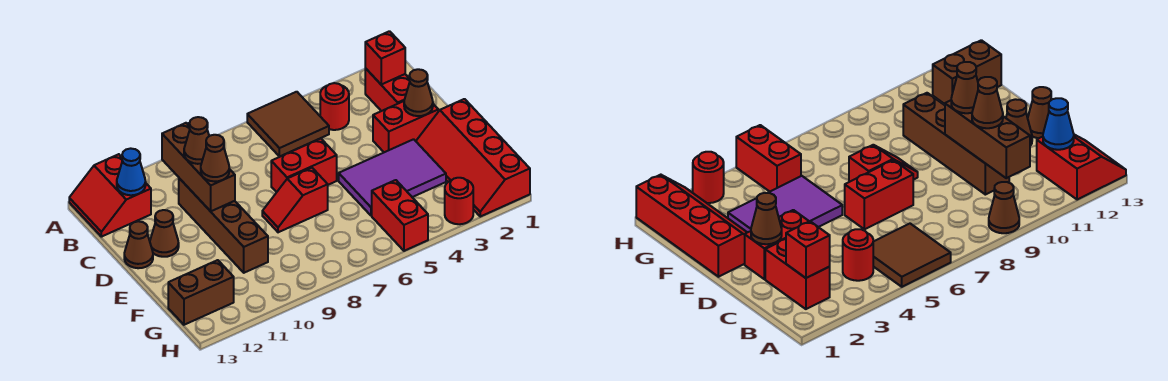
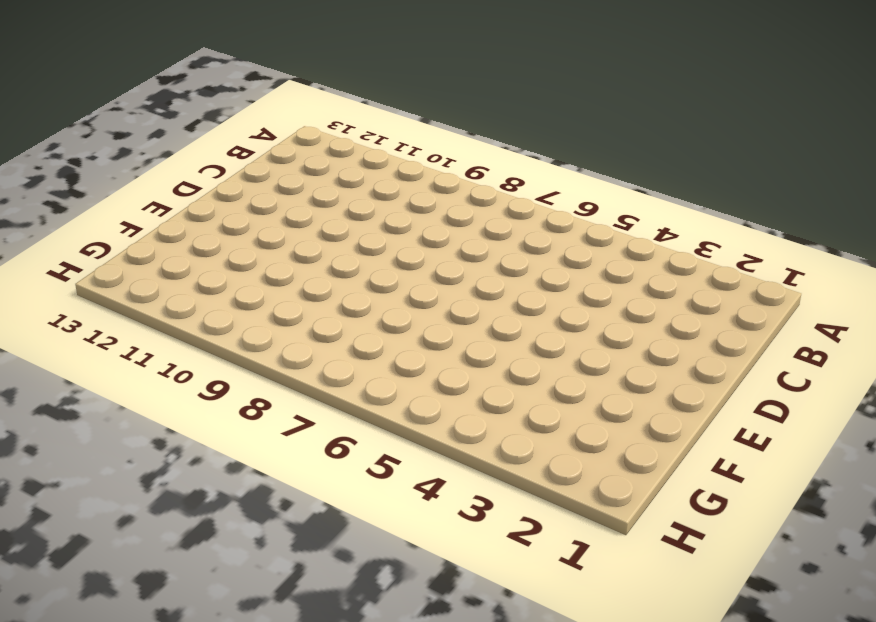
none -> brown 2x2 tile [247,92,329,157]
none -> brown 1x1 cone [989,182,1019,233]
none -> red 2x2 slope [69,154,151,237]

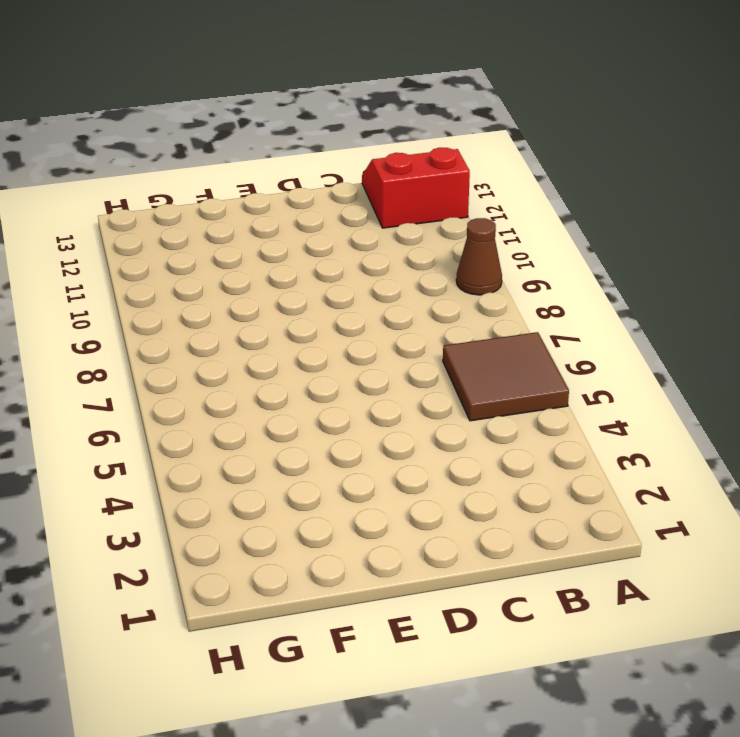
none -> red 1x2 brick [365,68,410,111]
none -> red 1x1 round brick [320,83,349,130]
none -> brown 1x4 brick [179,178,268,273]

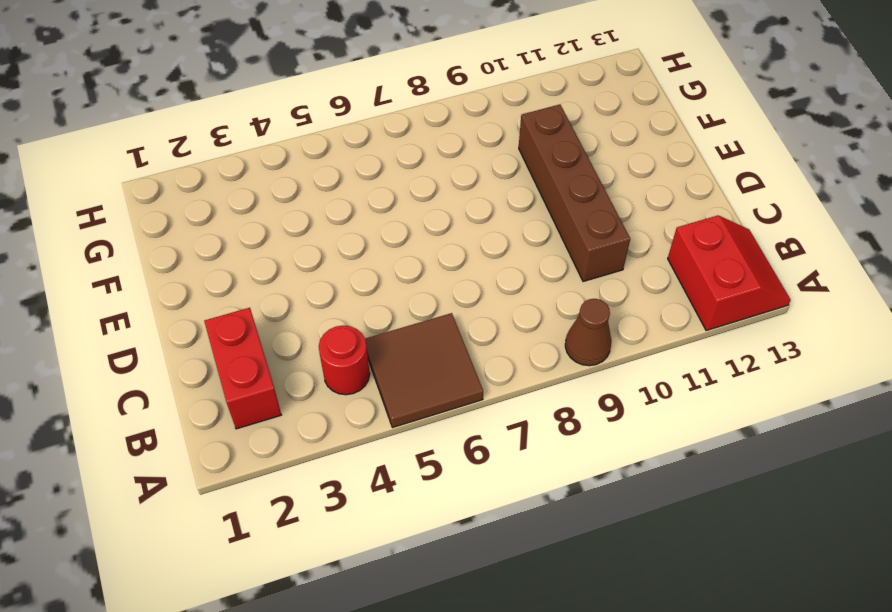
none -> red 1x2 brick [373,101,438,152]
none -> red 1x2 brick [271,138,337,192]
none -> brown 1x1 cone [150,210,179,257]

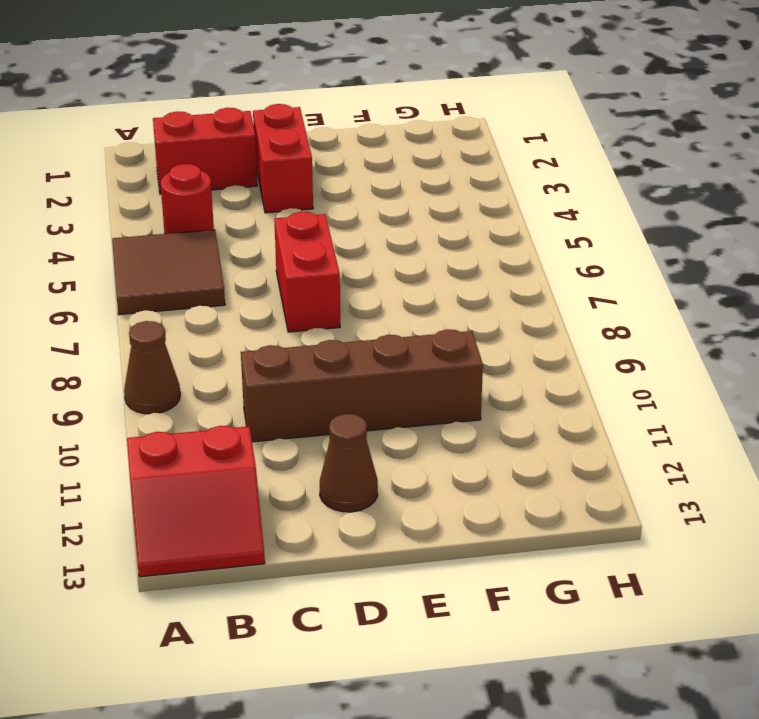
none -> brown 1x1 cone [124,221,153,268]
none -> red 2x4 slope [416,99,530,217]
none -> purple 2x3 tile [339,139,446,216]

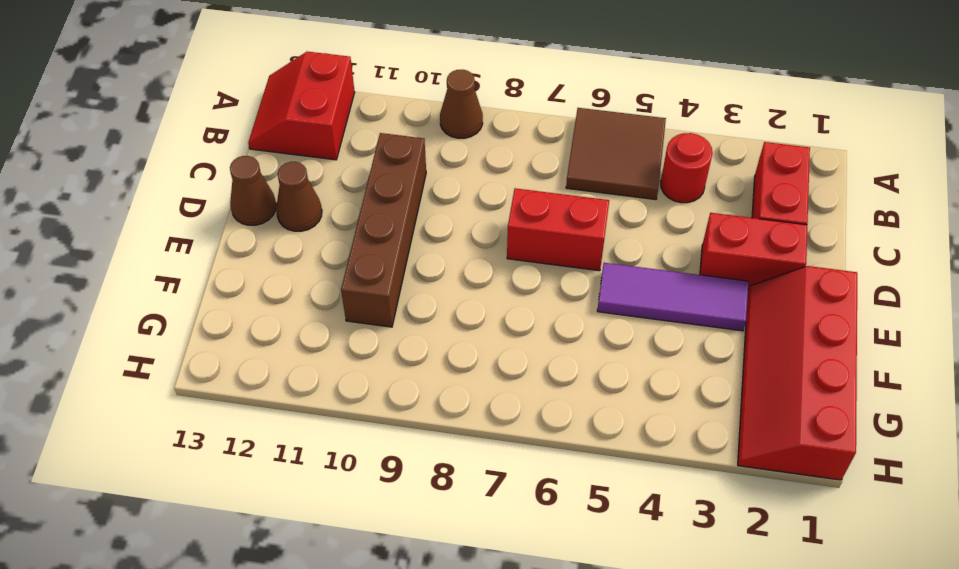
purple 1x3 tile [597,263,749,331] -> purple 2x3 tile [339,139,446,216]
none -> red 1x2 slope [262,168,328,232]
none -> red 1x2 brick [372,180,428,251]
none -> brown 1x2 brick [168,260,234,325]

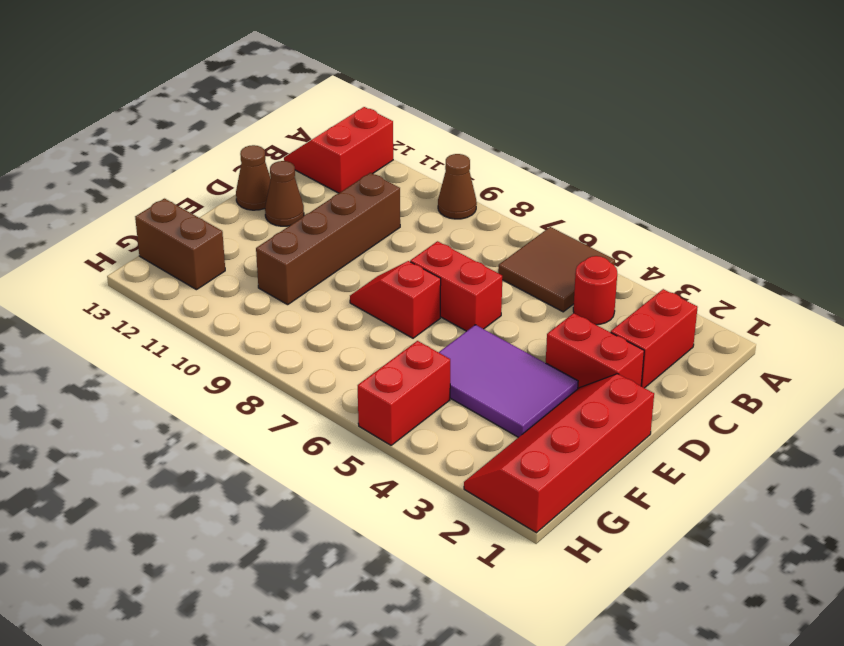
none -> red 1x1 round brick [445,178,473,224]
none -> red 1x1 brick [365,31,405,84]
none -> brown 1x3 brick [162,123,235,211]

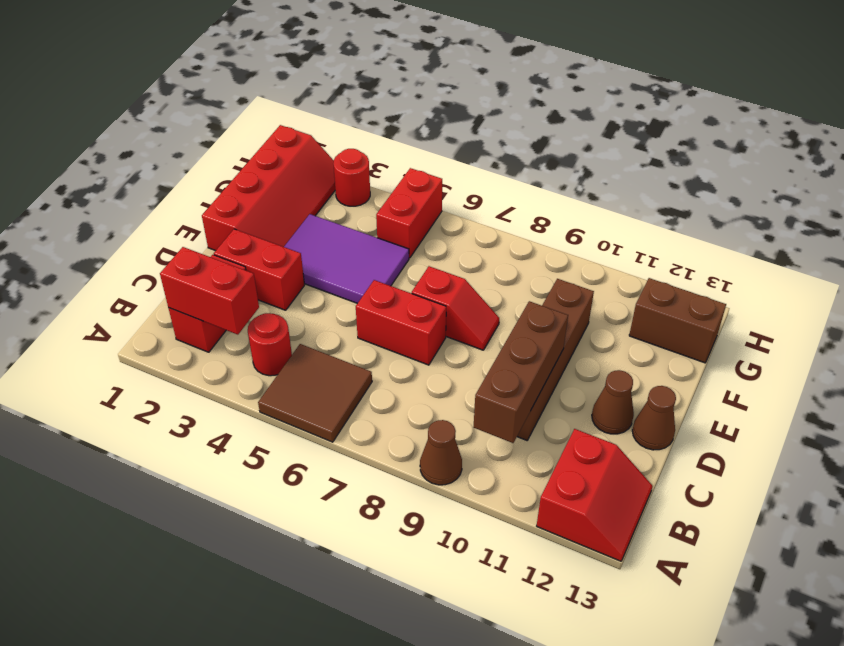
red 1x2 brick [160,247,259,335] -> red 1x1 brick [365,31,405,84]
none -> blue 1x1 cone [117,148,146,195]
none -> brown 1x1 cone [404,69,433,116]
none -> brown 1x1 cone [184,117,209,164]

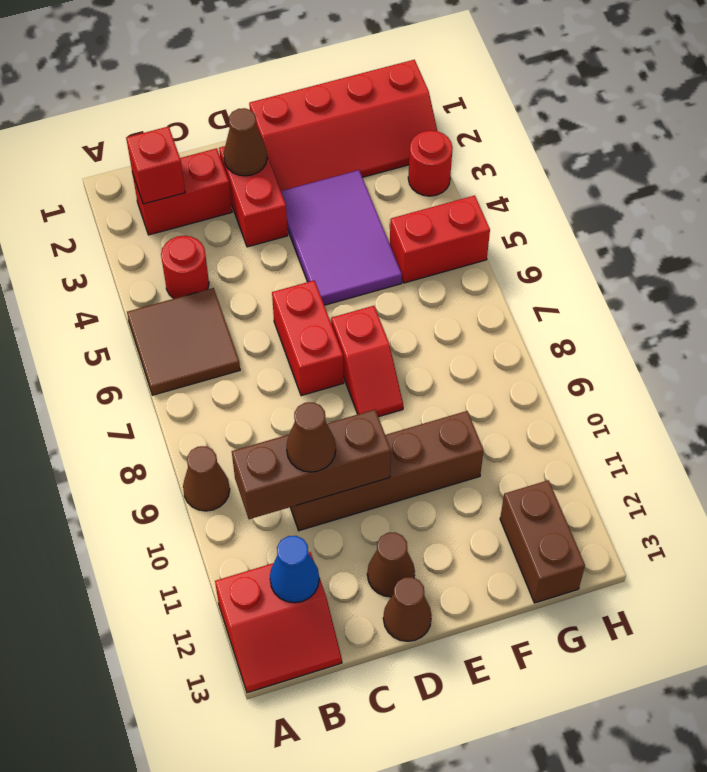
none -> brown 1x1 cone [201,135,229,181]

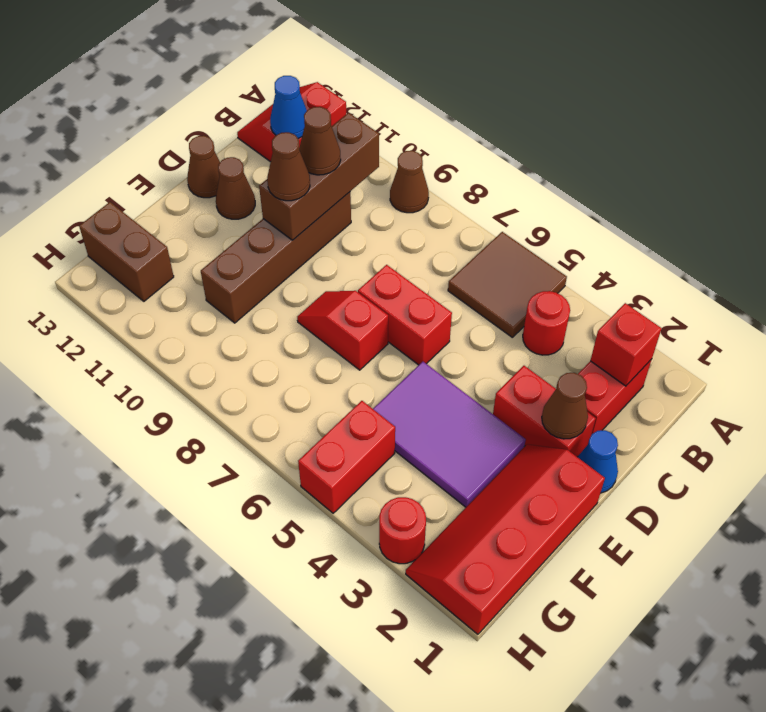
blue 1x1 cone [578,430,618,493] -> none

